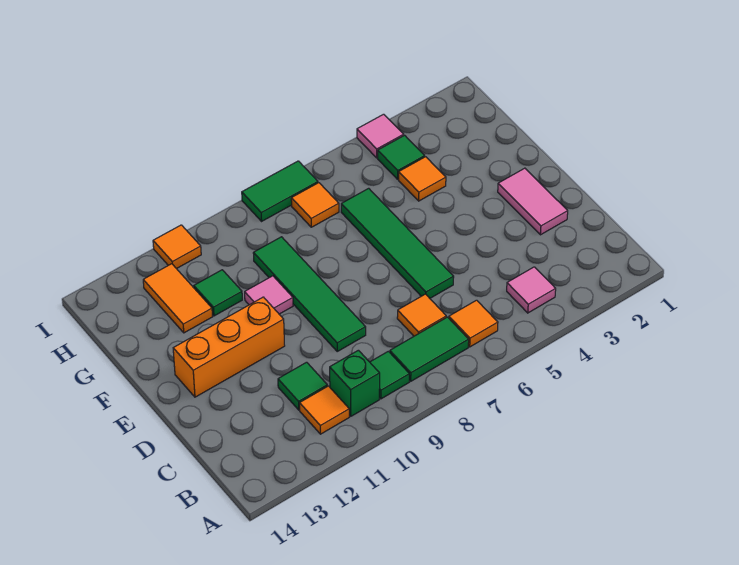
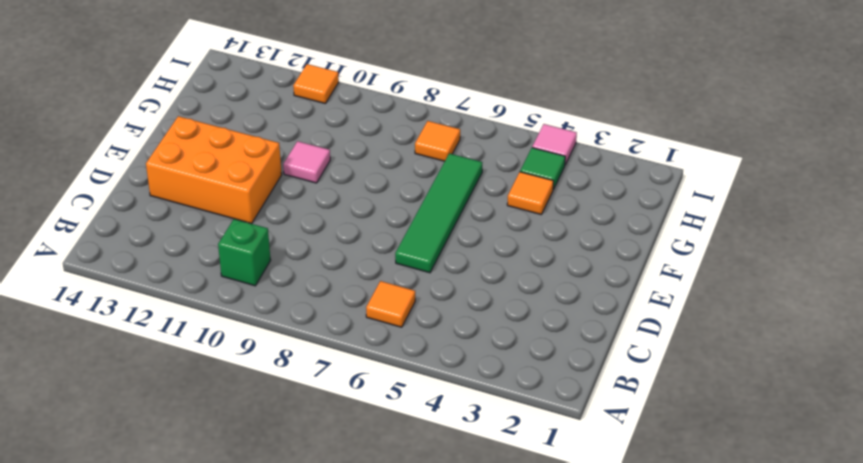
orange 2x3 brick [146,116,282,224] -> orange 1x3 brick [173,297,285,397]
none -> pink 1x1 tile [507,267,556,313]
none -> green 1x2 tile [390,317,469,381]
none -> green 1x1 tile [370,351,409,399]

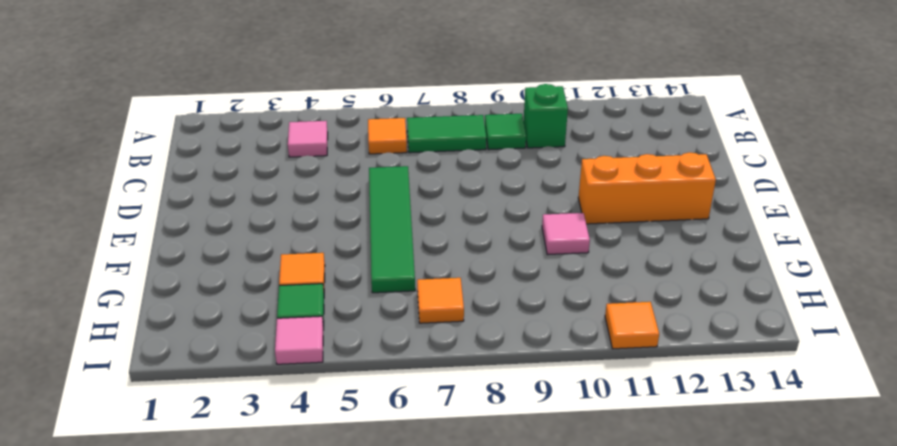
none -> orange 1x1 tile [300,386,349,434]
none -> orange 1x1 tile [397,294,446,336]
none -> green 1x1 tile [278,362,327,410]

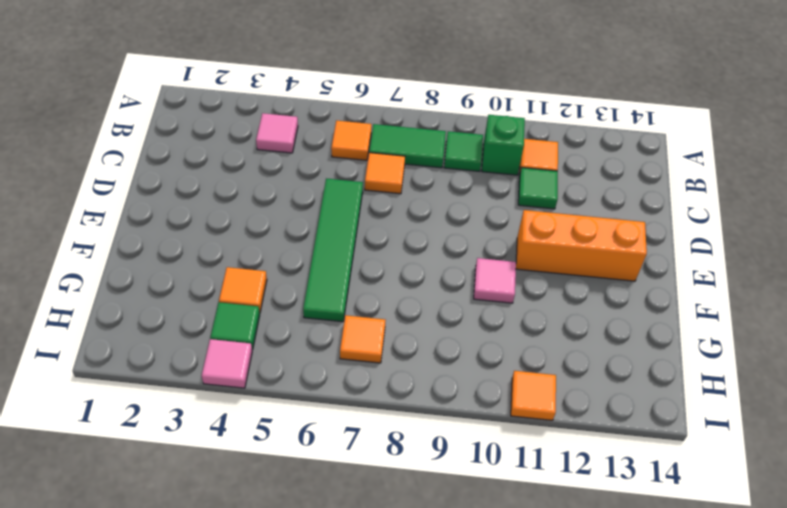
none -> pink 1x2 tile [498,168,568,235]
none -> green 1x4 tile [253,237,366,351]
none -> green 1x1 tile [194,270,242,316]

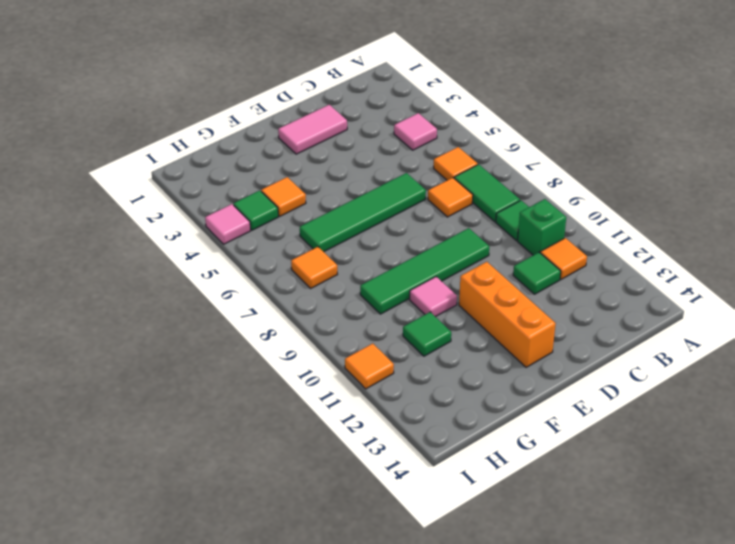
none -> orange 1x2 tile [143,264,212,333]
none -> green 1x2 tile [242,161,318,221]

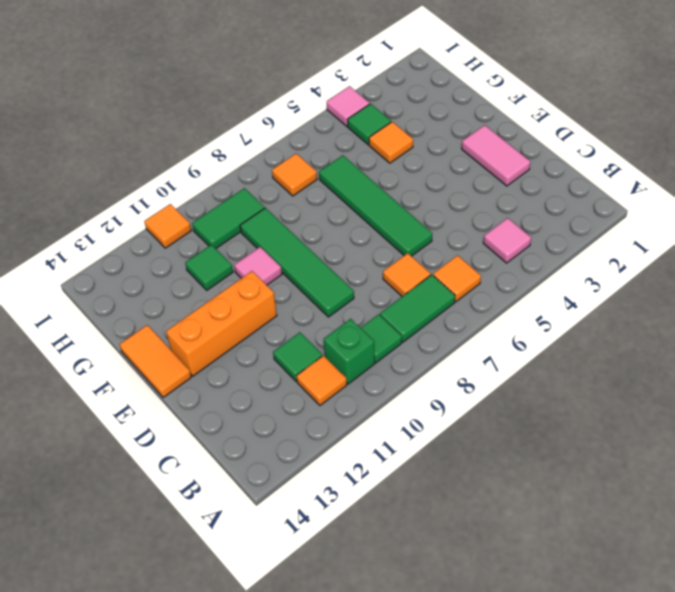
orange 1x2 tile [119,325,191,398] -> orange 1x2 tile moved to [143,264,212,333]
green 1x2 tile [192,188,265,249] -> green 1x2 tile moved to [242,161,318,221]

